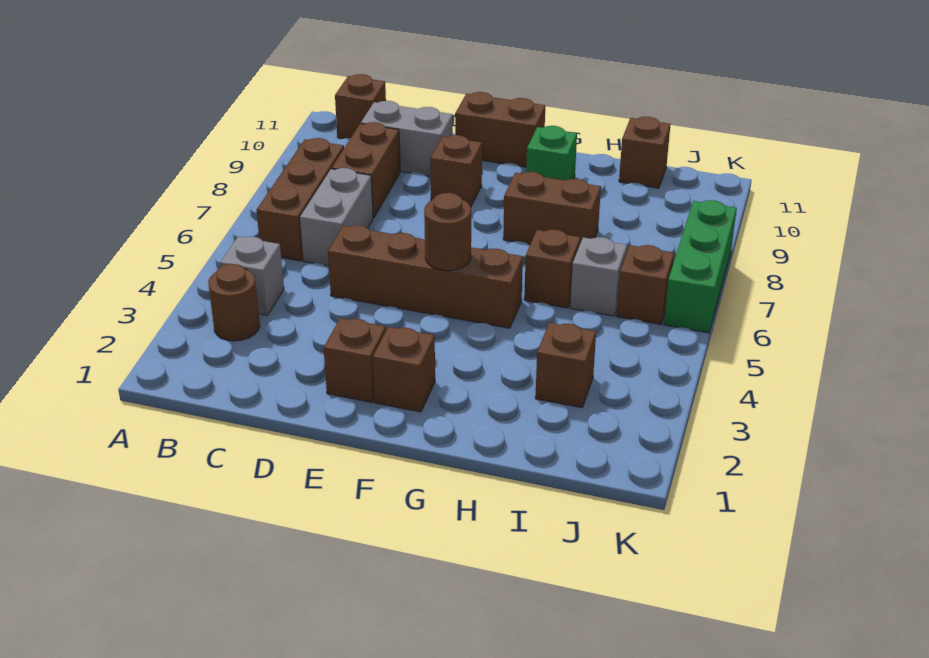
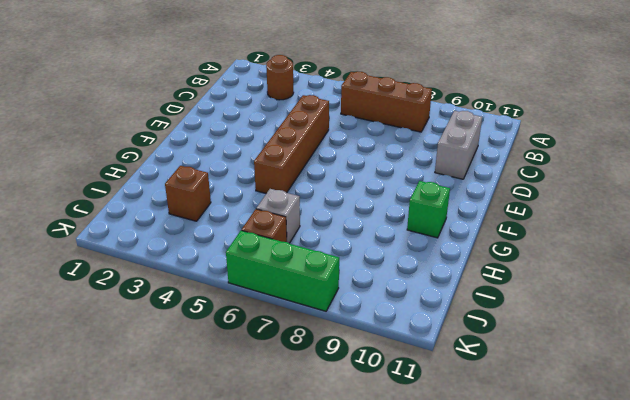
none -> grey 1x1 brick [220,237,284,315]
none -> brown 1x1 brick [335,74,386,139]
none -> grey 1x2 brick [300,168,373,266]

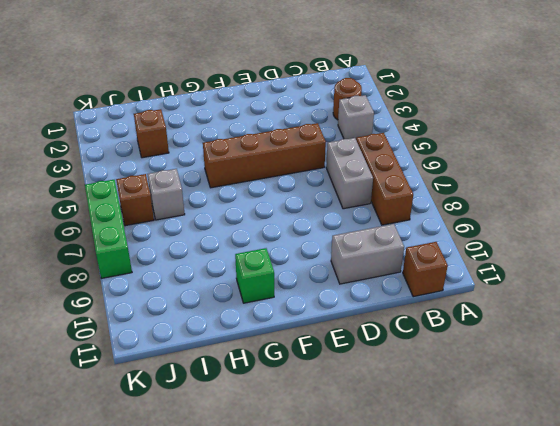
none -> brown 1x2 brick [332,122,400,218]
none -> brown 1x1 brick [324,318,386,402]
none -> brown 1x1 brick [430,135,482,207]

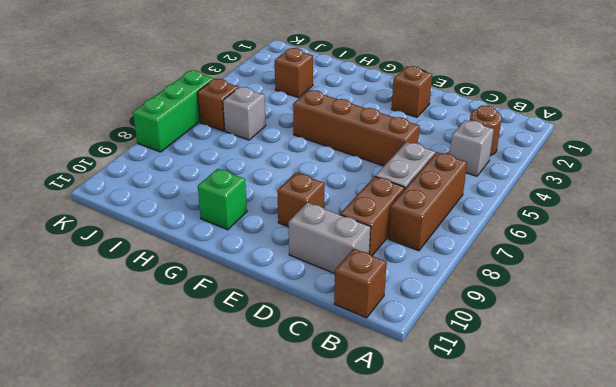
none -> brown 1x2 brick [455,92,545,167]
none -> brown 1x1 brick [373,327,435,412]
none -> brown 1x2 brick [503,172,601,244]

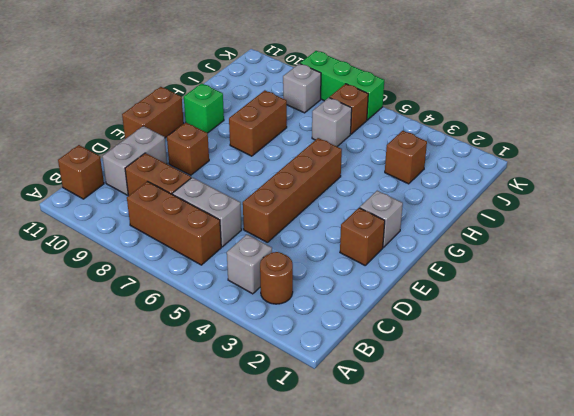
grey 1x1 brick [360,191,403,247] -> brown 1x1 brick [373,327,435,412]
grey 1x1 brick [283,64,321,113] -> none
none -> brown 1x1 brick [524,230,581,308]
none -> brown 1x1 brick [619,117,670,188]
none -> brown 1x1 round brick [424,193,471,271]

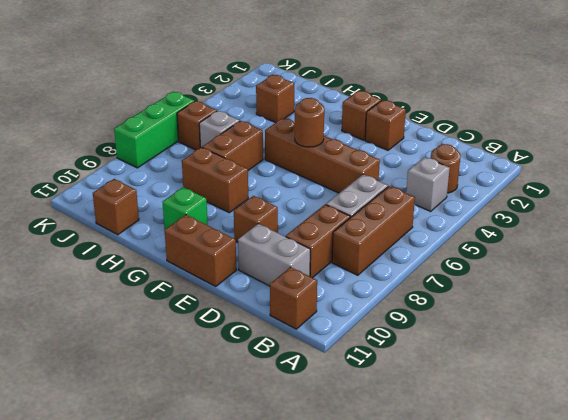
brown 1x2 brick [202,121,263,170] -> brown 1x1 brick [524,230,581,308]

